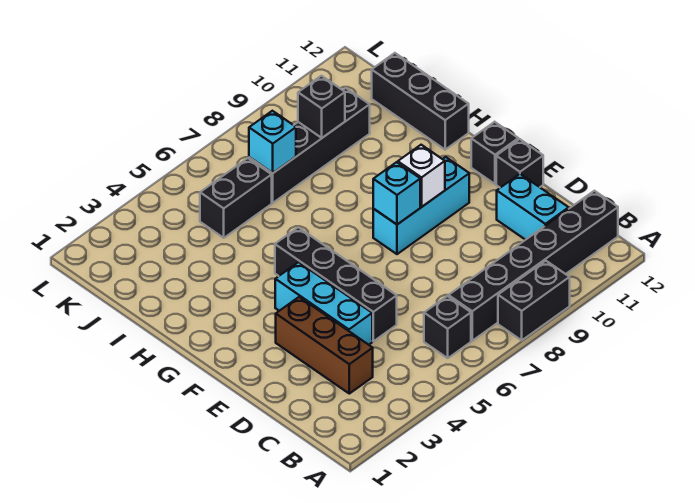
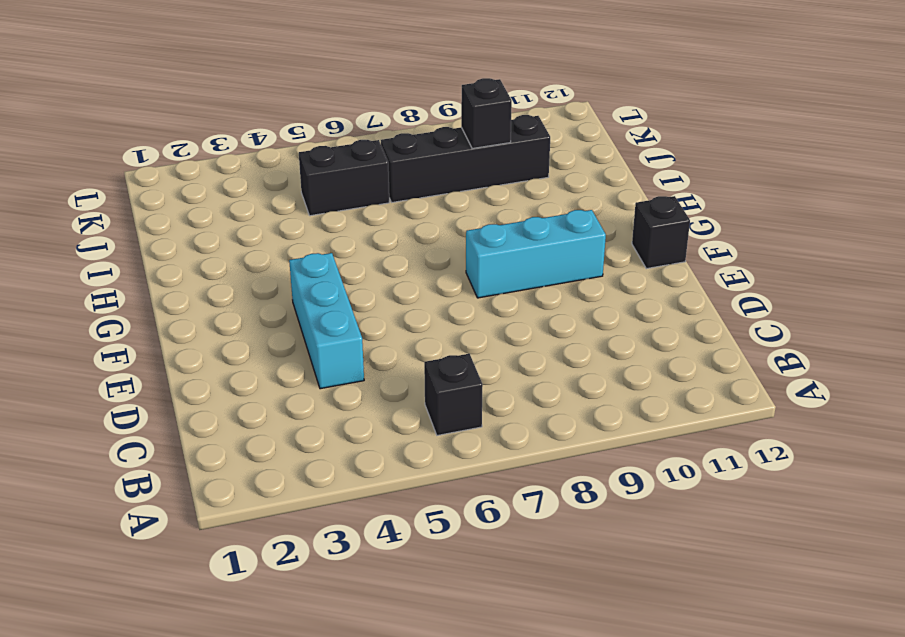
none -> black 1x2 brick [498,261,570,340]
none -> black 1x6 brick [449,191,618,341]
none -> brown 1x3 brick [276,297,373,394]

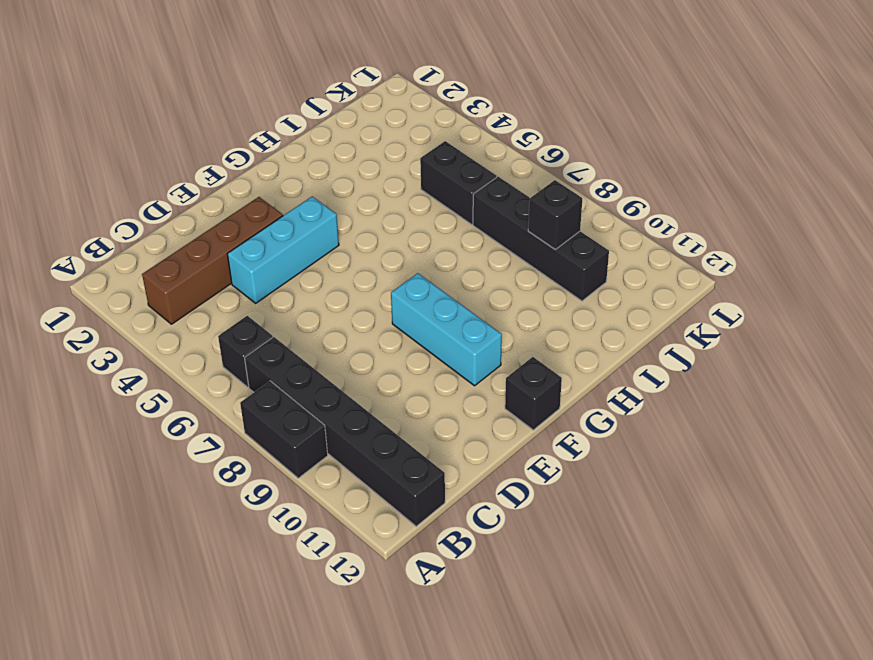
brown 1x4 brick [142,197,283,324] -> brown 1x3 brick [276,297,373,394]
none -> cyan 1x2 brick [497,174,569,240]
none -> black 1x4 brick [275,227,397,341]
none -> black 1x1 brick [496,139,543,188]

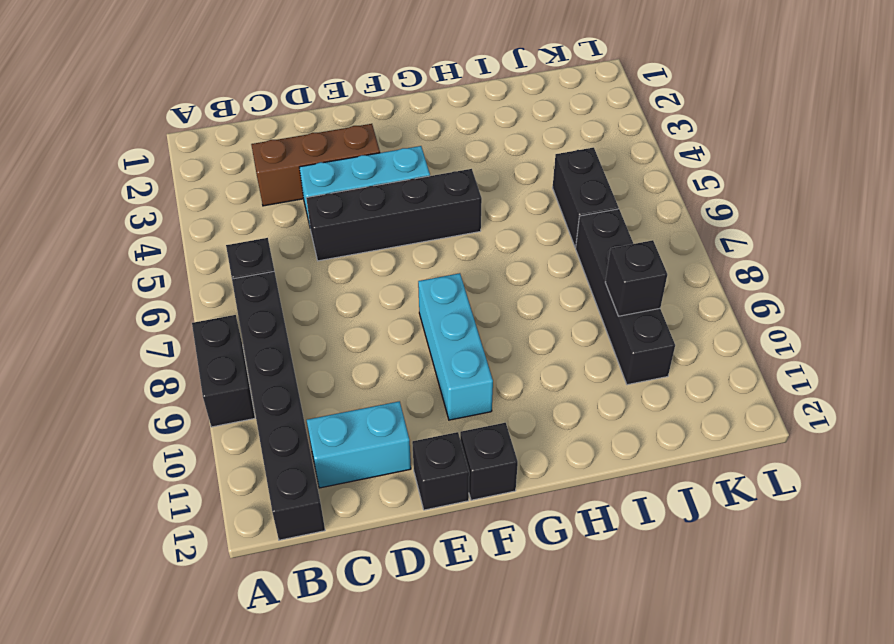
none -> black 1x3 brick [372,53,469,150]
none -> cyan 1x1 brick [373,162,420,224]
none -> white 1x1 brick [398,145,445,207]

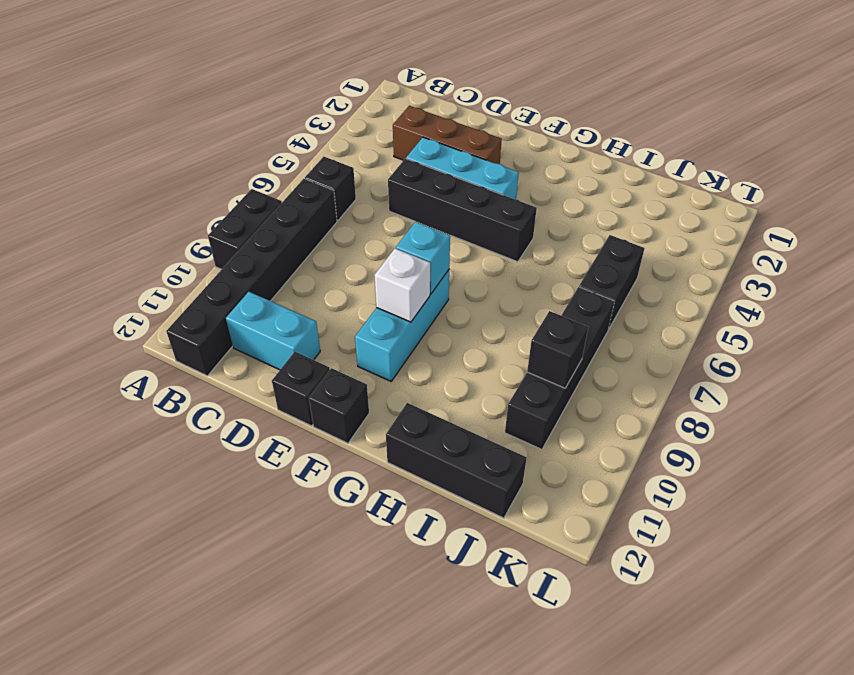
none -> cyan 1x1 brick [249,111,296,173]

